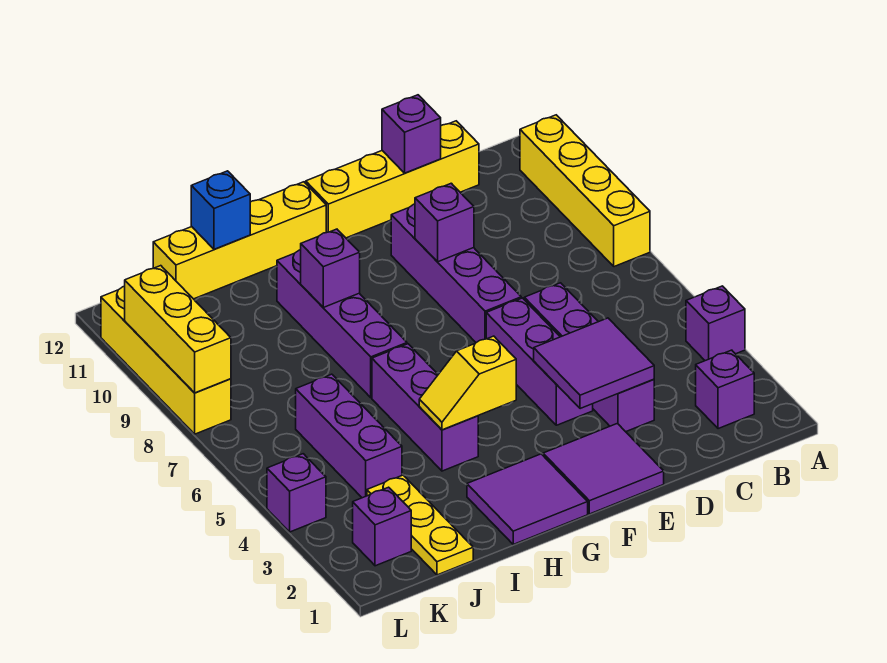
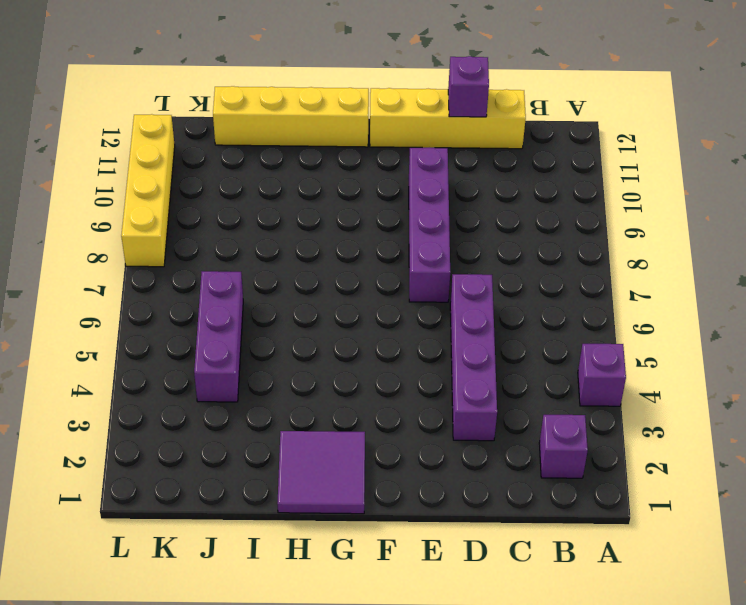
none -> yellow 1x4 brick [520,115,650,267]
none -> purple 2x2 tile [543,423,664,514]
none -> purple 1x3 brick [486,298,593,425]

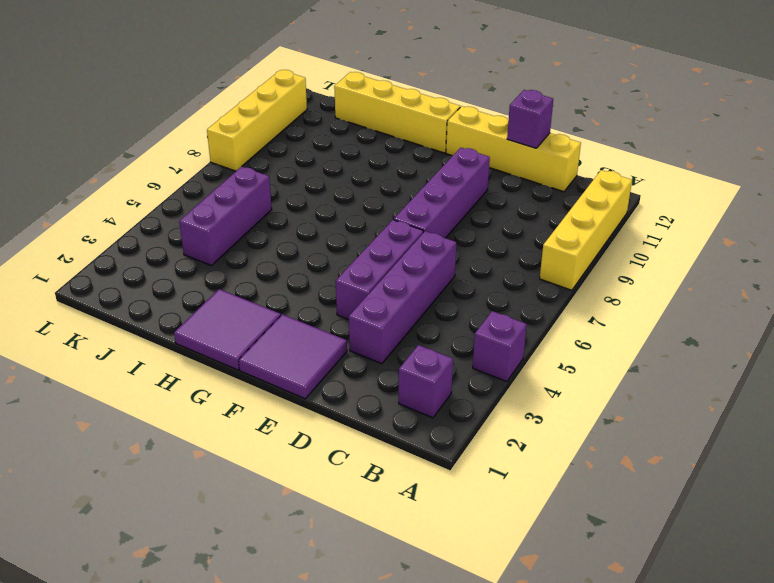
none -> purple 1x3 brick [372,344,478,471]
none -> purple 1x4 brick [277,250,407,398]
none -> yellow 1x3 plate [367,475,473,575]

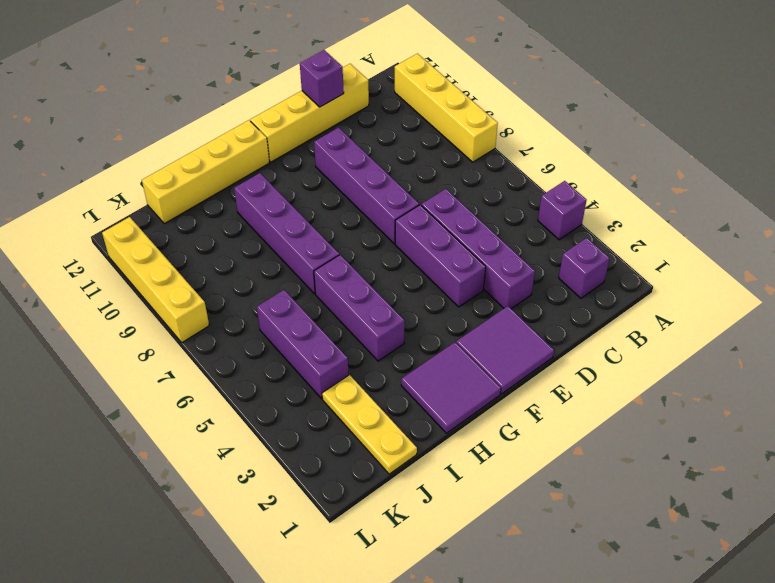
none -> purple 1x1 brick [353,487,411,566]
none -> purple 1x1 brick [267,454,326,532]
none -> purple 2x2 tile [534,318,654,409]

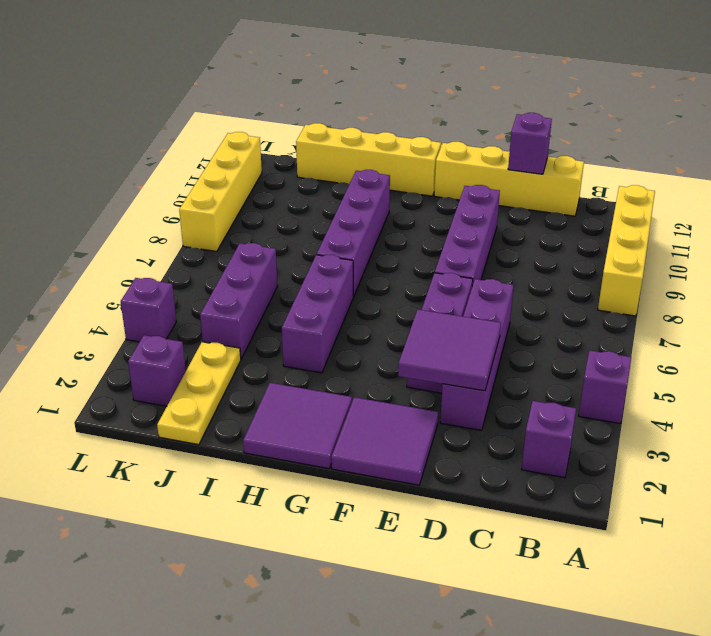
none -> purple 1x1 brick [415,183,474,262]
none -> yellow 1x2 slope [419,336,516,430]
none -> purple 1x1 brick [301,229,360,307]

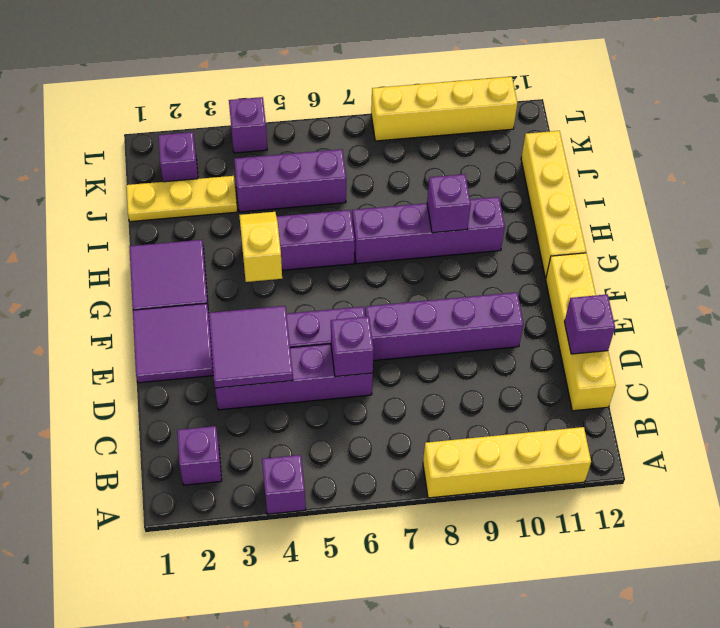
purple 1x1 brick [331,317,374,377] -> purple 1x1 brick moved to [415,183,474,262]
none -> blue 1x1 brick [191,171,250,249]
none -> yellow 1x3 brick [125,266,231,393]

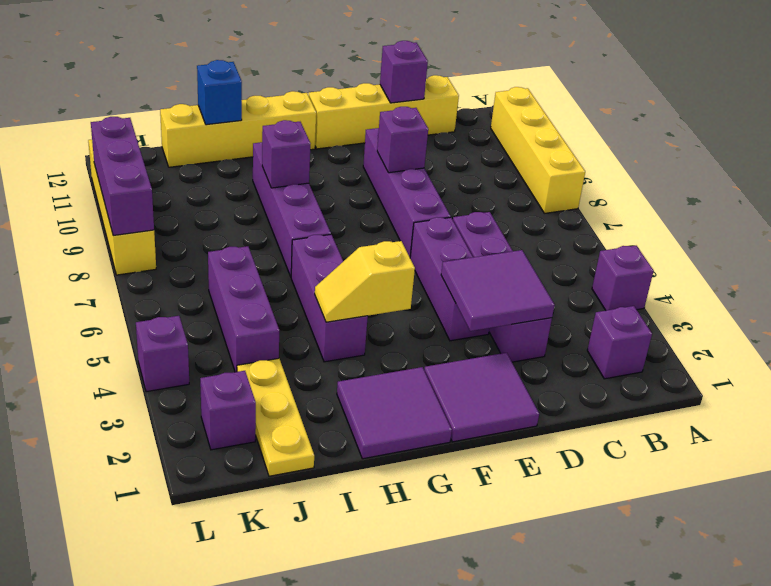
purple 1x3 brick [91,117,154,236] -> yellow 1x3 brick [125,266,231,393]

